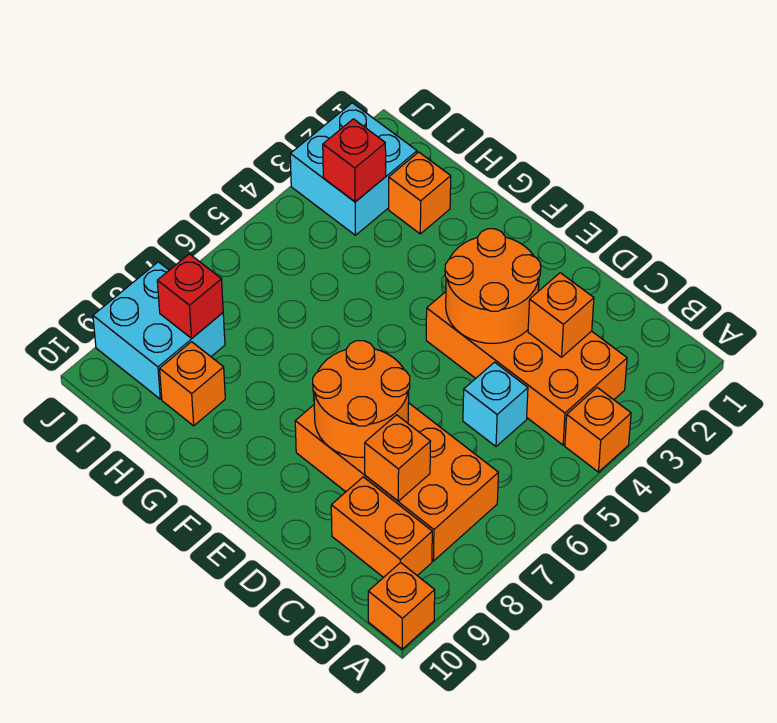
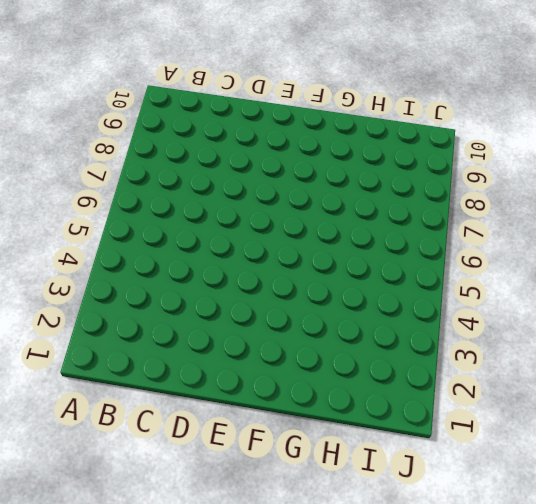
none -> orange 1x1 brick [565,388,631,472]
none -> orange 1x1 brick [368,562,435,649]
none -> orange 2x4 brick [426,292,627,445]

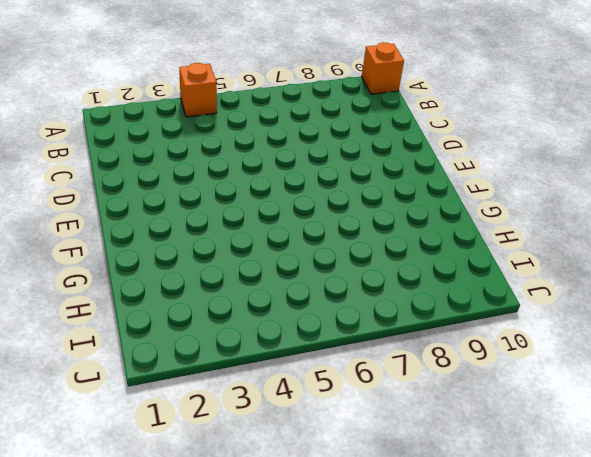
none -> orange 2x4 brick [426,292,627,445]
none -> orange 2x4 brick [295,403,498,561]
none -> orange 1x2 brick [331,477,432,578]

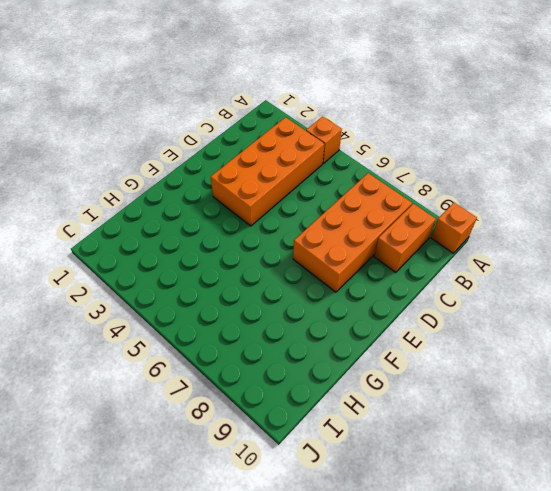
none -> cyan 1x1 brick [463,362,528,446]
none -> orange 1x1 brick [389,152,451,234]
none -> orange 1x1 brick [160,342,225,426]

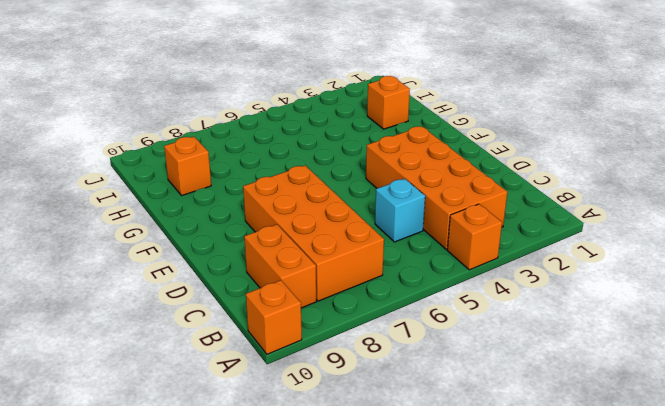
none -> cyan 2x2 brick [290,103,417,235]
none -> cyan 2x2 brick [93,262,225,399]
none -> orange 1x1 brick [528,273,594,357]

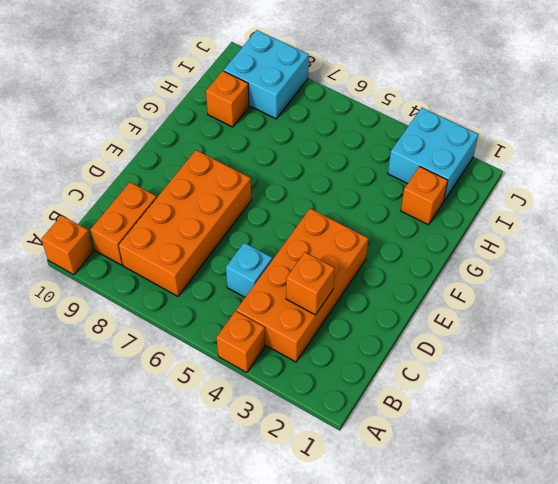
none -> orange 1x1 brick [365,415,431,501]
none -> orange 2x2 round brick [445,229,541,343]
none -> orange 2x2 round brick [313,341,410,458]

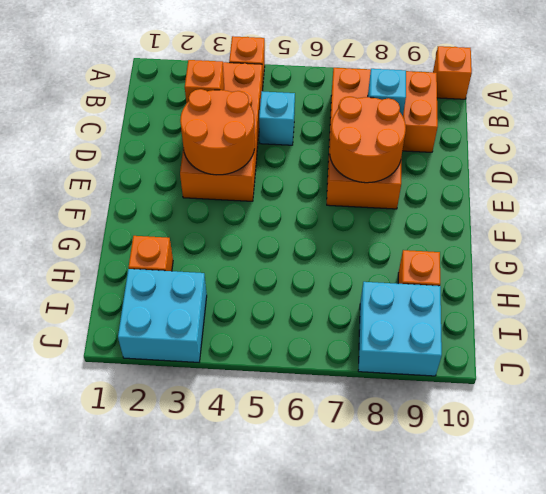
cyan 1x1 brick [368,69,406,116] -> orange 1x1 brick [365,415,431,501]
none -> red 1x1 brick [323,119,386,202]
none -> red 1x1 brick [157,254,223,338]

